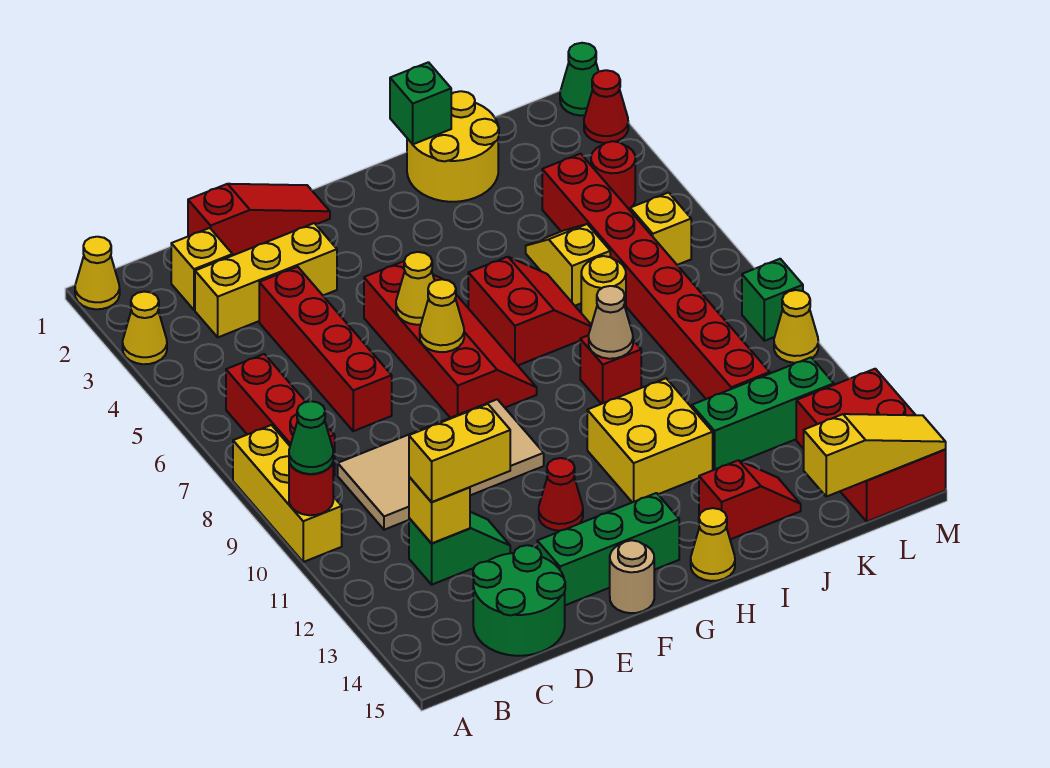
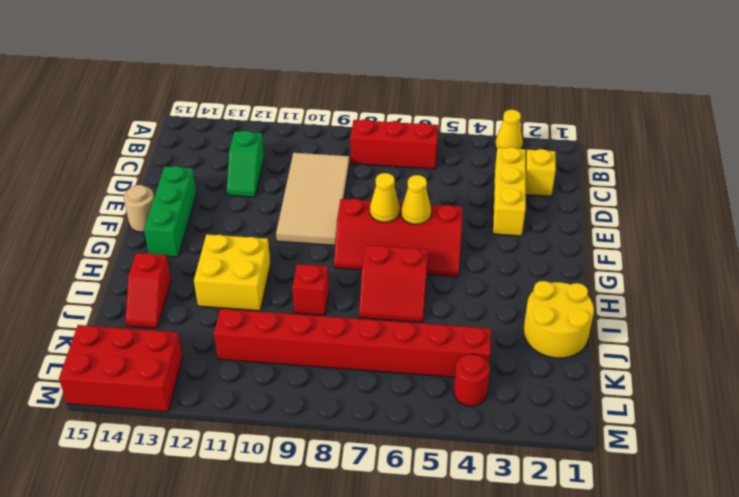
none -> yellow 1x1 cone [75,237,120,309]
none -> yellow 1x3 brick [233,425,342,562]
none -> green 2x2 round brick [473,545,565,656]
none -> red 1x3 slope [188,184,330,256]

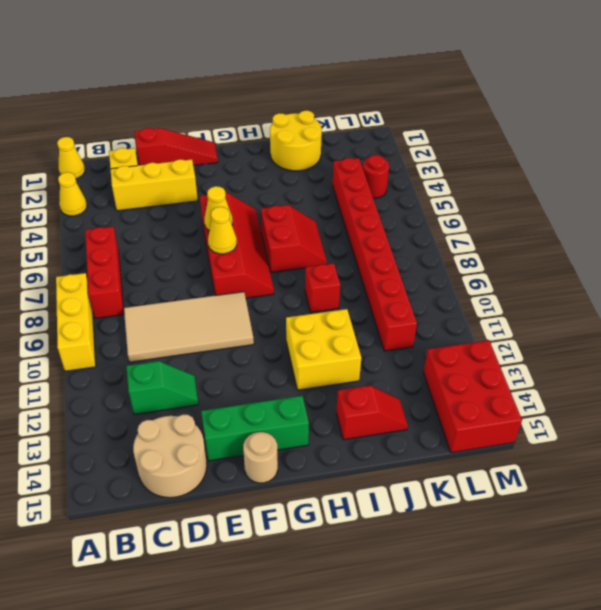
tan 2x2 round brick [133,415,207,498] -> green 2x2 round brick [473,545,565,656]
none -> red 1x4 brick [259,267,392,431]
none -> red 1x1 cone [539,458,583,531]
none -> yellow 1x1 cone [691,508,735,581]
none -> yellow 1x2 slope [526,224,610,306]

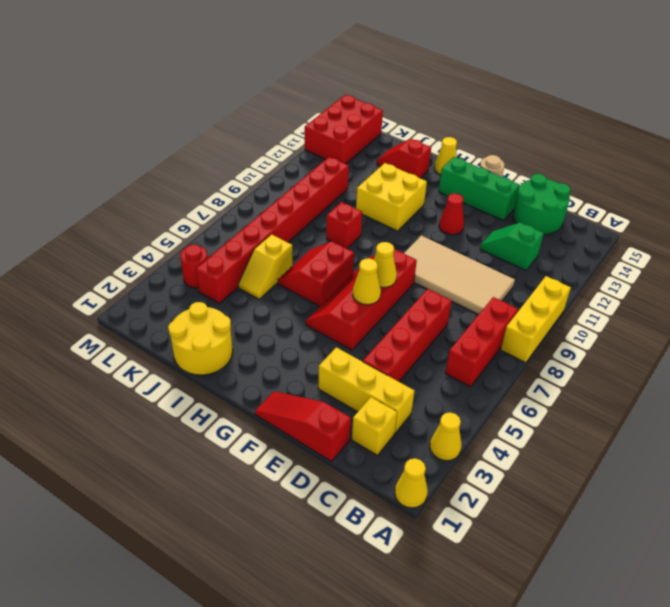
none -> yellow 1x1 round brick [581,256,626,325]
none -> green 1x3 brick [692,357,834,470]
none -> yellow 1x1 brick [630,193,691,265]
none -> green 1x1 cone [560,43,599,116]

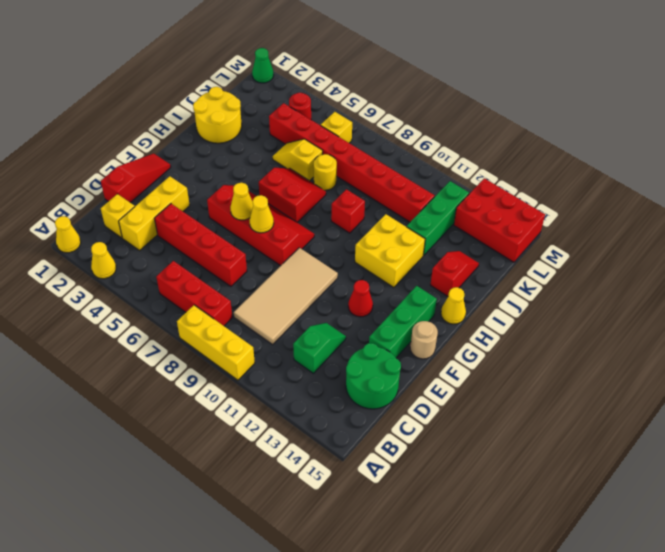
none -> red 1x1 cone [584,70,628,143]
none -> green 1x1 brick [742,259,803,341]
none -> yellow 1x1 cone [774,290,818,363]
none -> red 1x1 round brick [289,463,333,515]

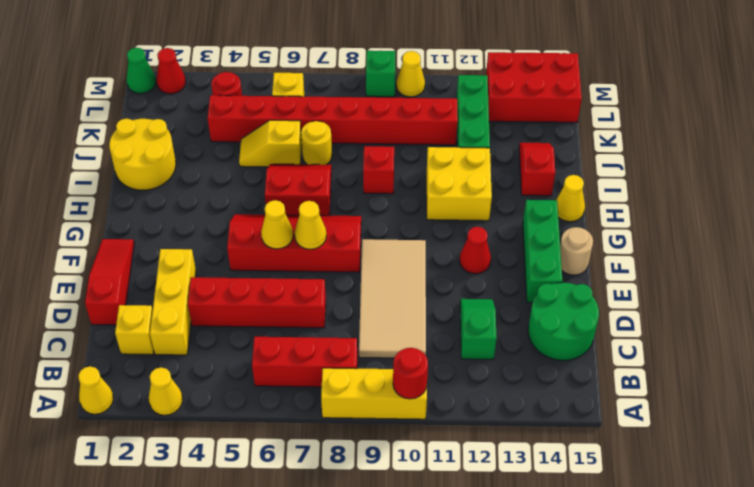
none -> yellow 1x1 brick [409,477,470,543]
none -> green 1x1 brick [390,62,451,144]
none -> tan 1x1 cone [589,286,633,359]
none -> yellow 1x3 slope [804,414,946,497]

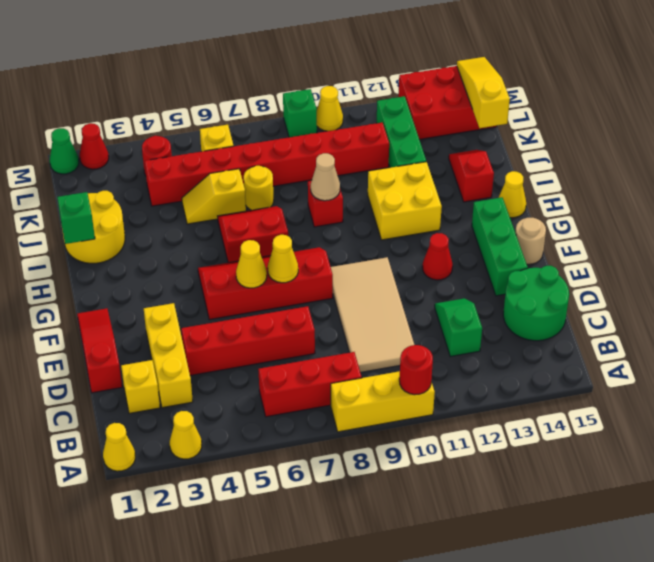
none -> yellow 1x1 brick [409,477,470,543]
none -> green 1x1 cone [289,401,333,474]
none -> yellow 1x2 brick [409,404,510,502]

